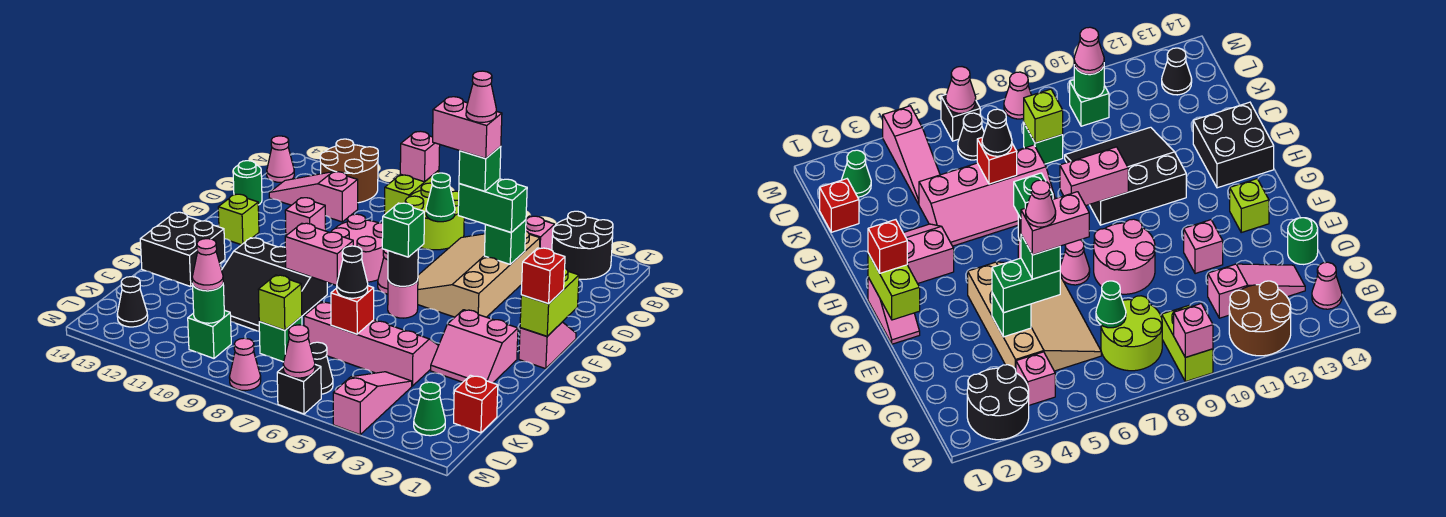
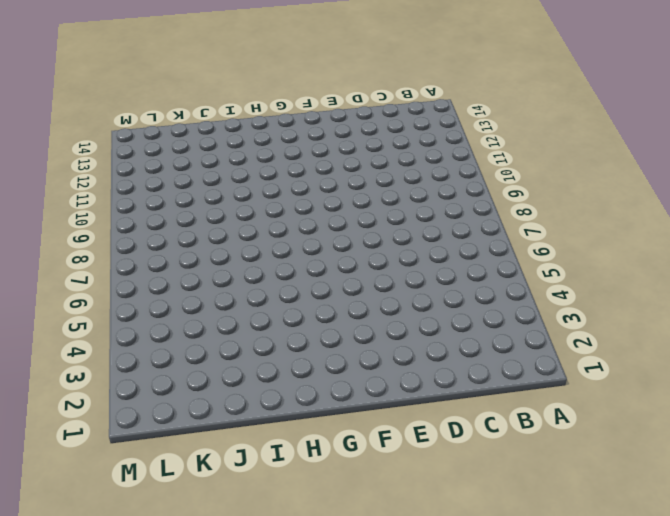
none -> black 2x2 round brick [552,211,613,279]
none -> lime 1x2 brick [385,170,439,214]
none -> brown 2x2 round brick [320,139,378,203]
none -> pink 1x1 brick [526,216,555,250]

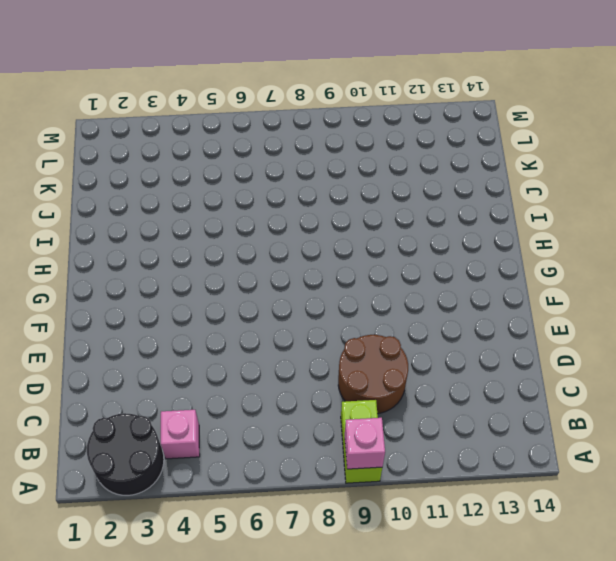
brown 2x2 round brick [338,335,408,414] -> brown 2x2 round brick moved to [320,139,378,203]
none -> lime 2x2 round brick [405,183,464,250]
none -> pink 1x1 cone [267,136,294,182]
none -> tan 3x4 slope [418,231,540,317]
none -> pink 1x3 slope [269,172,358,222]

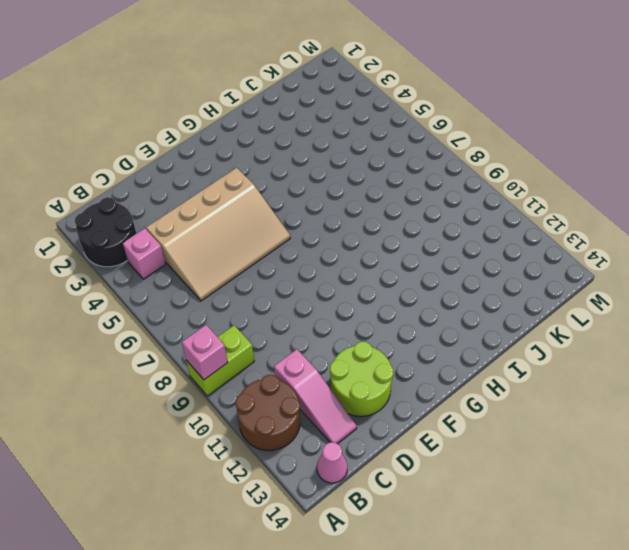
lime 2x2 round brick [330,342,393,416] -> lime 2x2 round brick moved to [405,183,464,250]
none -> green 1x1 round brick [233,161,262,205]
none -> pink 2x2 round brick [331,214,384,282]
none -> pink 1x1 brick [285,198,326,235]
none -> pink 1x2 slope [519,322,576,369]

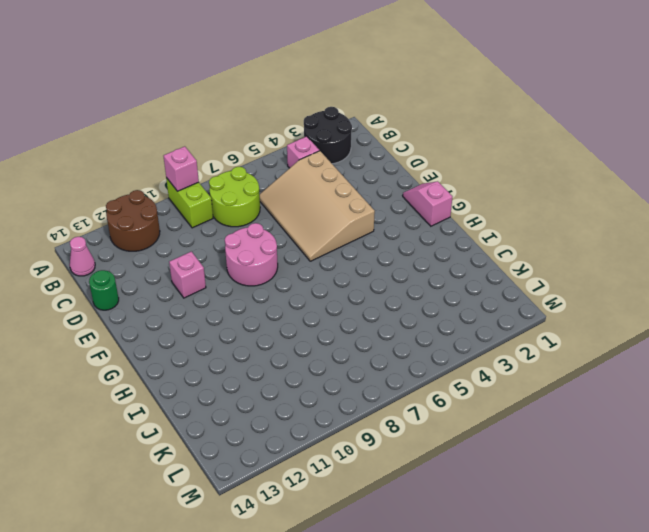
none -> pink 1x3 slope [269,172,358,222]
none -> pink 1x1 cone [378,249,388,294]
none -> lime 1x1 brick [218,194,259,245]
none -> pink 1x1 round brick [388,280,418,318]

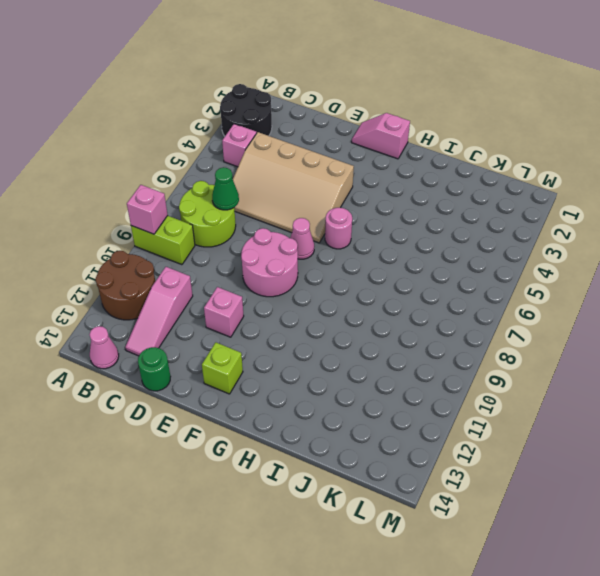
none -> pink 2x2 slope [431,310,518,383]
none -> black 3x3 slope [222,238,327,331]
none -> black 2x2 brick [140,212,225,287]
none -> pink 2x4 slope [304,302,439,386]

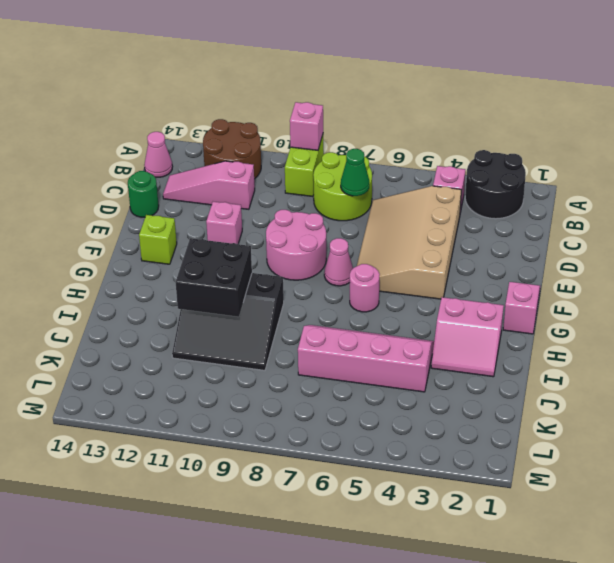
black 2x2 brick [175,238,252,317] -> black 2x2 brick moved to [140,212,225,287]
none -> red 1x1 brick [454,375,498,433]
none -> pink 1x3 slope [333,372,412,435]
none -> green 1x1 brick [259,316,302,362]
none -> green 1x1 cone [414,382,445,436]

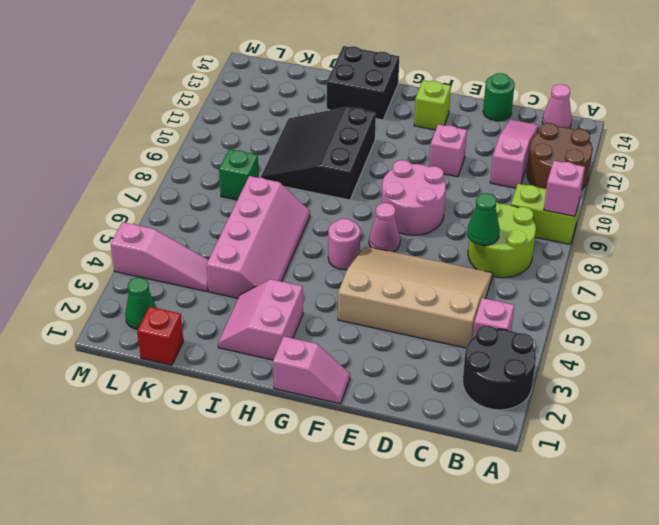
none -> black 1x1 cone [310,342,333,394]
none -> green 1x1 brick [188,310,231,358]
none -> black 1x1 cone [117,277,148,327]
none -> black 1x1 brick [277,365,321,414]

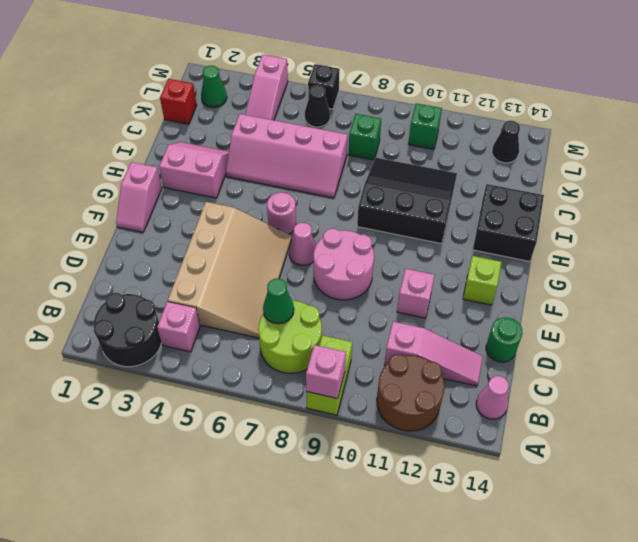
none -> pink 1x1 cone [229,338,261,391]
none -> green 1x1 brick [484,220,526,264]
none -> lime 1x2 brick [520,269,579,336]
none -> black 1x1 round brick [388,249,418,286]

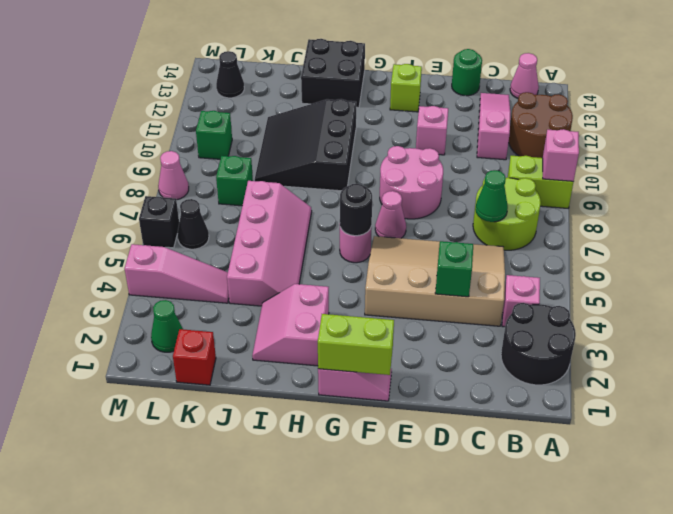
none -> pink 1x2 brick [285,223,353,286]
none -> red 1x1 brick [331,286,374,334]
none -> lime 1x1 brick [258,275,302,330]
none -> green 1x1 round brick [193,285,224,323]

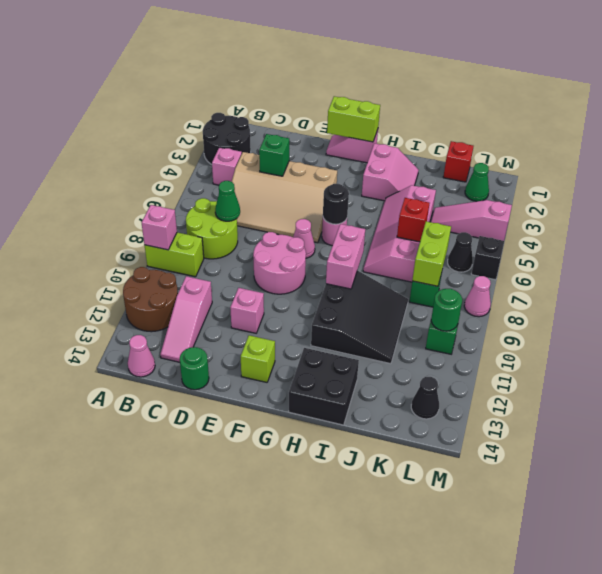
lime 1x2 brick [412,221,451,286] -> lime 1x1 brick [258,275,302,330]
none -> pink 1x1 cone [283,325,315,378]
none -> green 1x2 brick [458,179,527,232]
none -> red 1x1 brick [521,248,565,304]
none -> green 1x1 brick [382,203,424,257]

